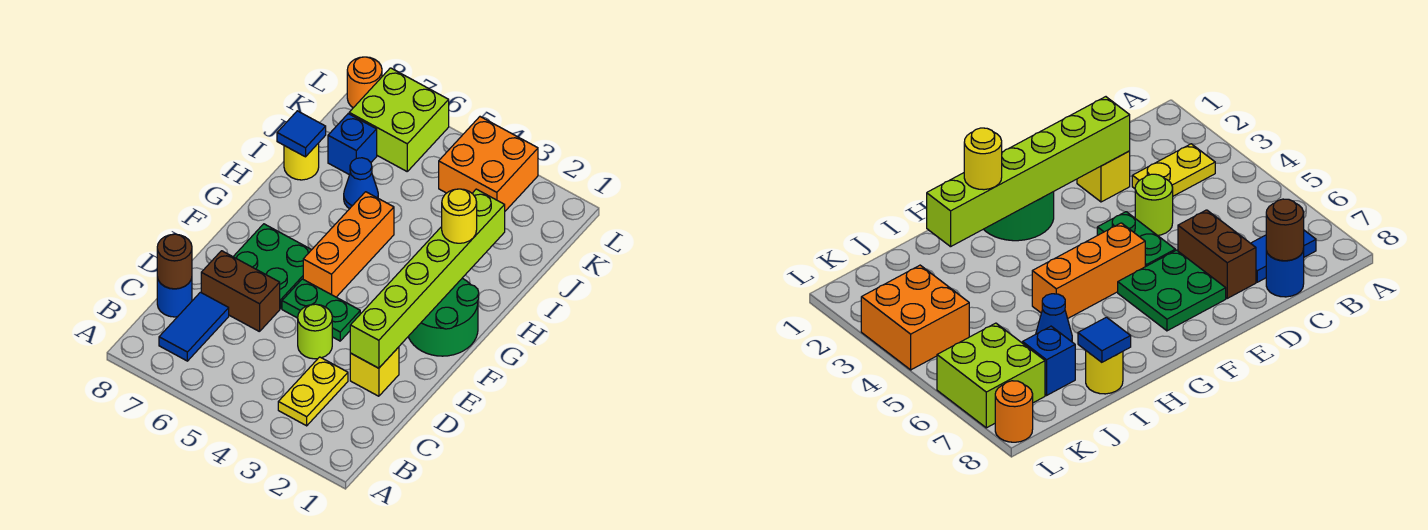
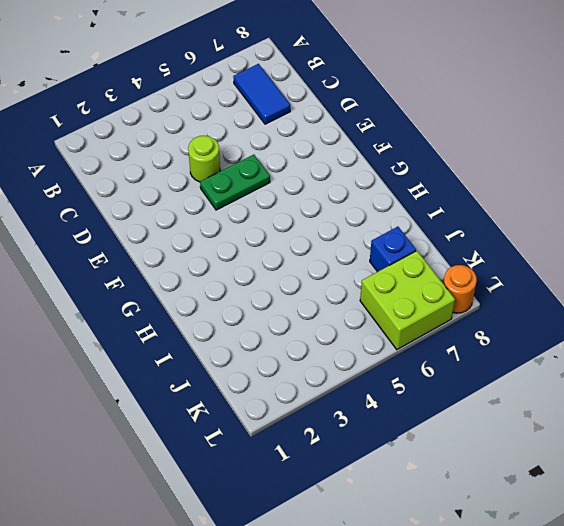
none -> yellow 1x2 plate [278,357,348,426]
none -> blue 1x1 round brick [157,277,192,317]
none -> yellow 1x1 brick [350,347,399,396]

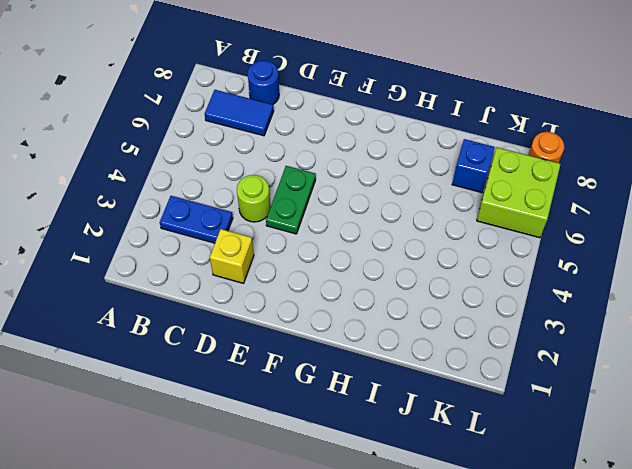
blue 1x2 plate [160,196,233,243] -> yellow 1x2 plate [278,357,348,426]
none -> brown 1x2 brick [201,251,280,332]
none -> green 2x2 plate [233,224,311,309]
none -> green 2x2 round brick [408,278,479,356]

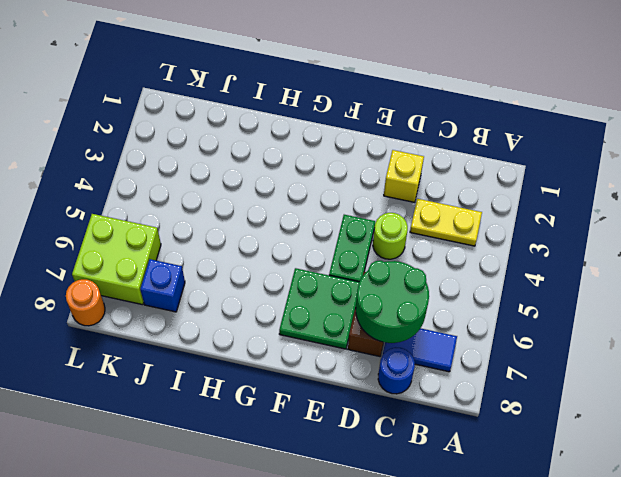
green 2x2 round brick [356,261,429,343] -> green 2x2 round brick moved to [408,278,479,356]
none -> orange 1x3 brick [303,192,394,297]
none -> blue 1x1 cone [344,158,378,209]
none -> yellow 1x1 round brick [284,143,319,180]

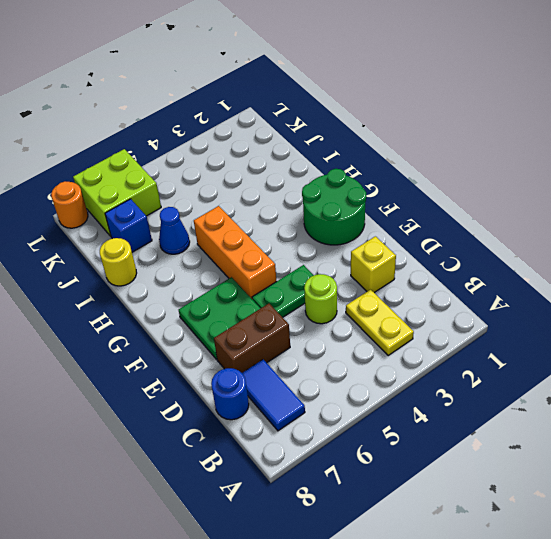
none -> orange 2x2 brick [439,117,538,211]
none -> brown 1x1 round brick [157,234,192,289]
none -> lime 1x6 brick [350,189,505,368]

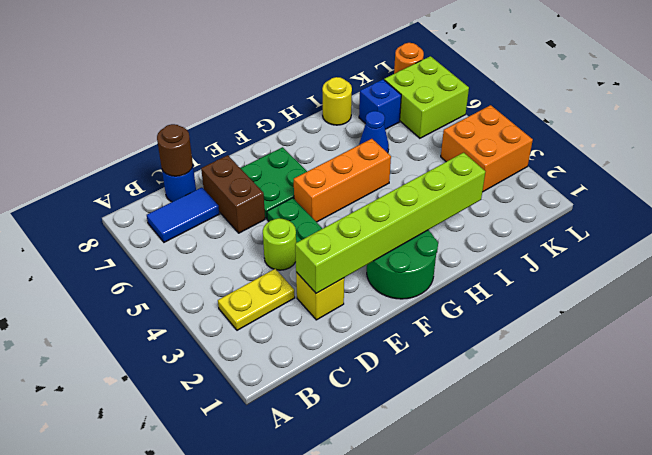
none -> blue 1x1 tile [277,111,326,157]
none -> yellow 1x1 round brick [442,189,477,243]

